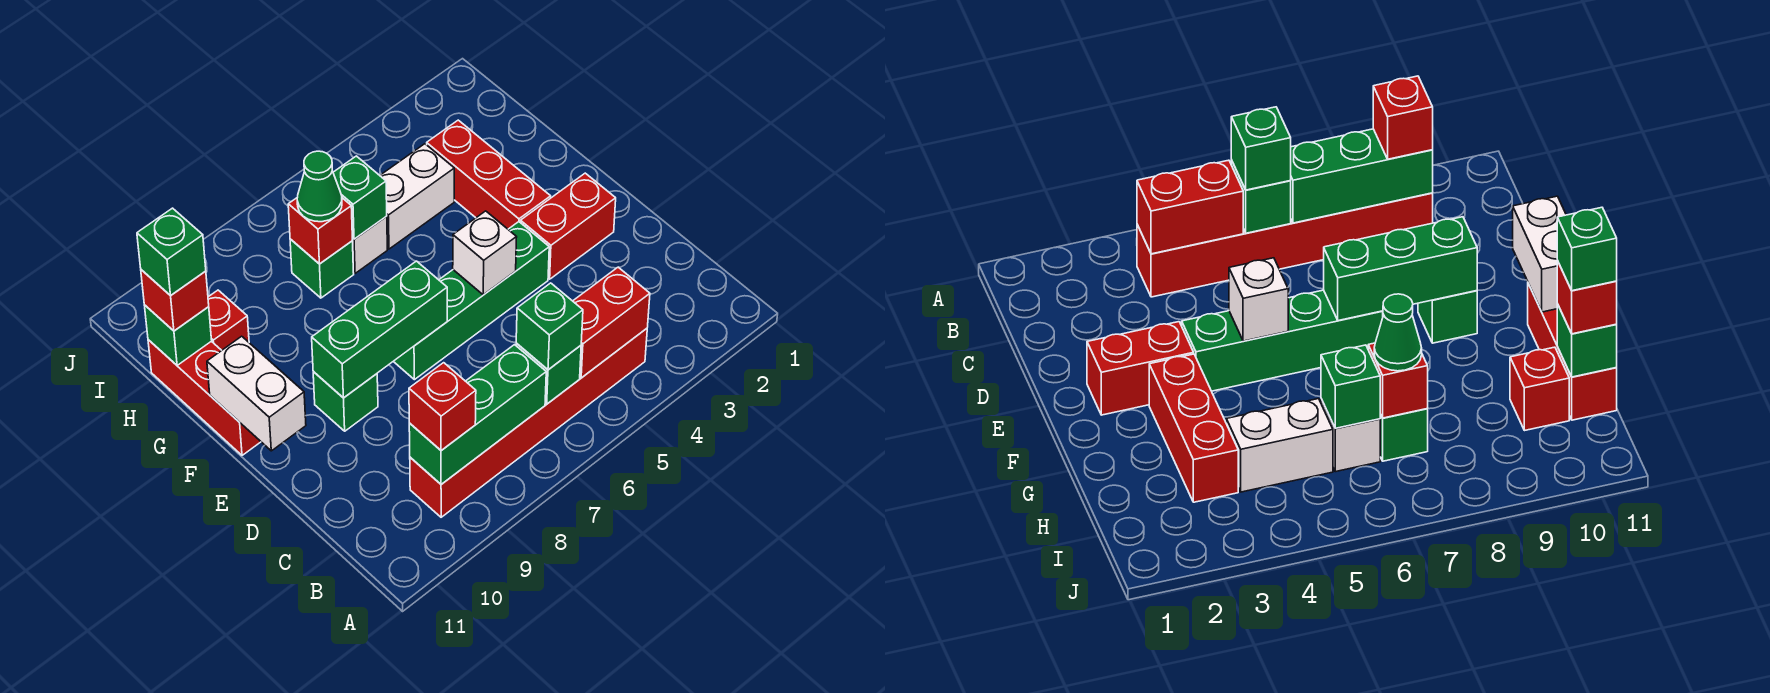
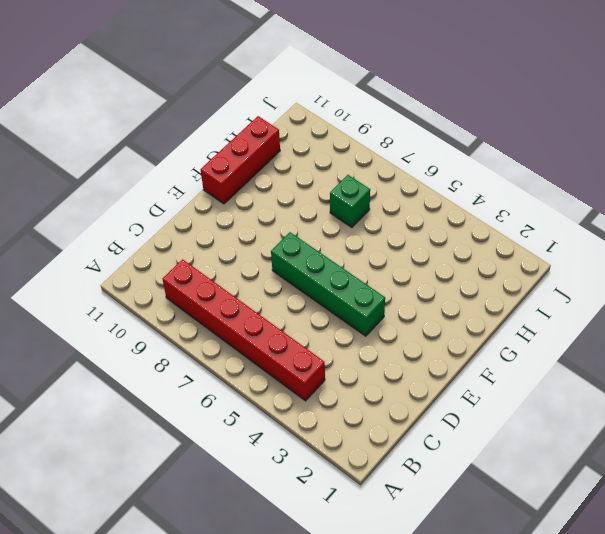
none -> red 1x2 brick [520,173,616,279]
none -> green 1x1 brick [313,372,378,431]
none -> red 1x3 brick [427,120,551,229]

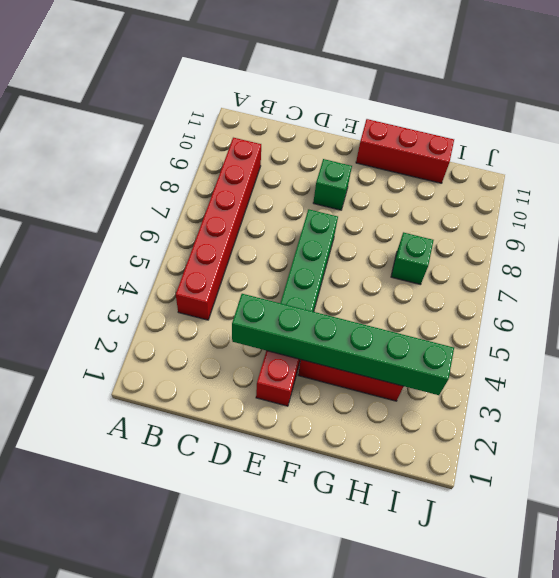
green 1x6 brick [232,294,454,395] -> none
none -> white 1x2 brick [380,144,454,249]
none -> white 1x1 brick [352,216,387,273]
none -> red 1x1 brick [208,290,249,350]

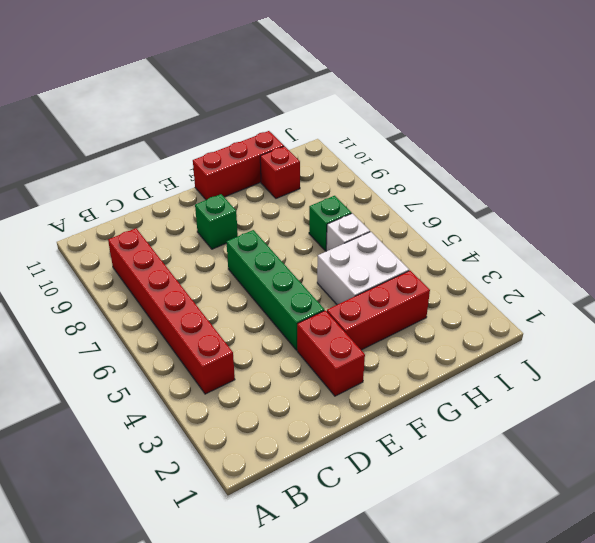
white 2x2 brick [317,232,409,305] -> white 1x2 brick [380,144,454,249]
none -> red 1x2 brick [573,267,650,378]
none -> green 1x1 brick [516,343,581,404]
none -> green 1x3 brick [409,345,546,484]

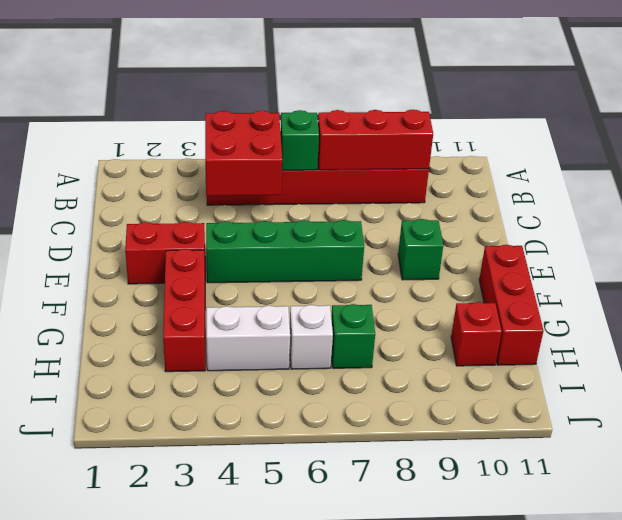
red 2x2 brick [205,111,282,196] -> red 1x2 brick [573,267,650,378]
red 1x3 brick [318,110,433,170] -> green 1x3 brick [409,345,546,484]
none -> white 1x1 brick [453,211,517,295]
none -> green 1x3 brick [312,261,447,398]
none -> white 1x2 brick [207,336,306,451]

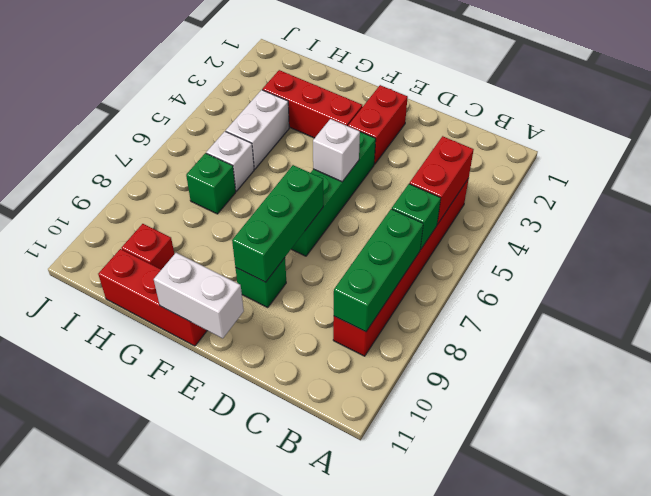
none -> green 1x1 brick [333,156,387,239]
none -> red 1x1 brick [288,198,352,264]
none -> green 1x1 brick [144,305,212,365]

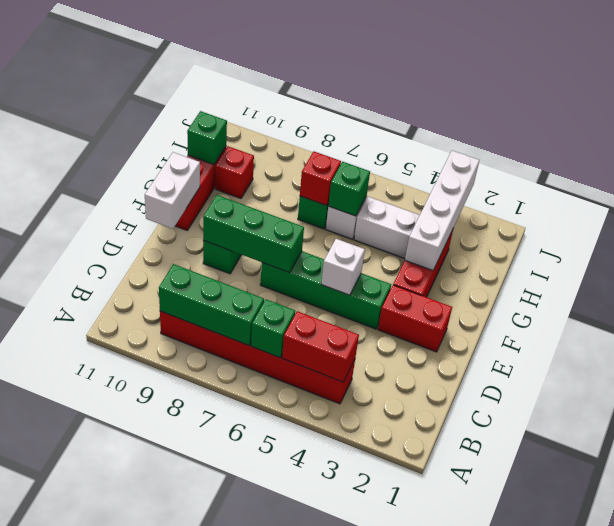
white 1x4 brick [405,151,479,270] -> none
none -> green 1x1 brick [516,283,583,370]
none -> red 1x1 brick [409,363,476,451]
none -> green 1x1 cone [297,151,342,222]

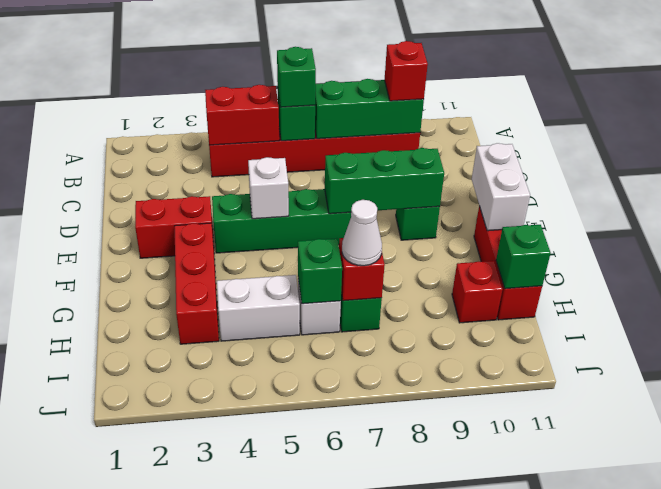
white 1x1 cone [342,200,382,266] -> green 1x1 cone [297,151,342,222]
none -> red 1x1 brick [141,270,209,331]
none -> green 1x1 brick [137,208,206,295]

